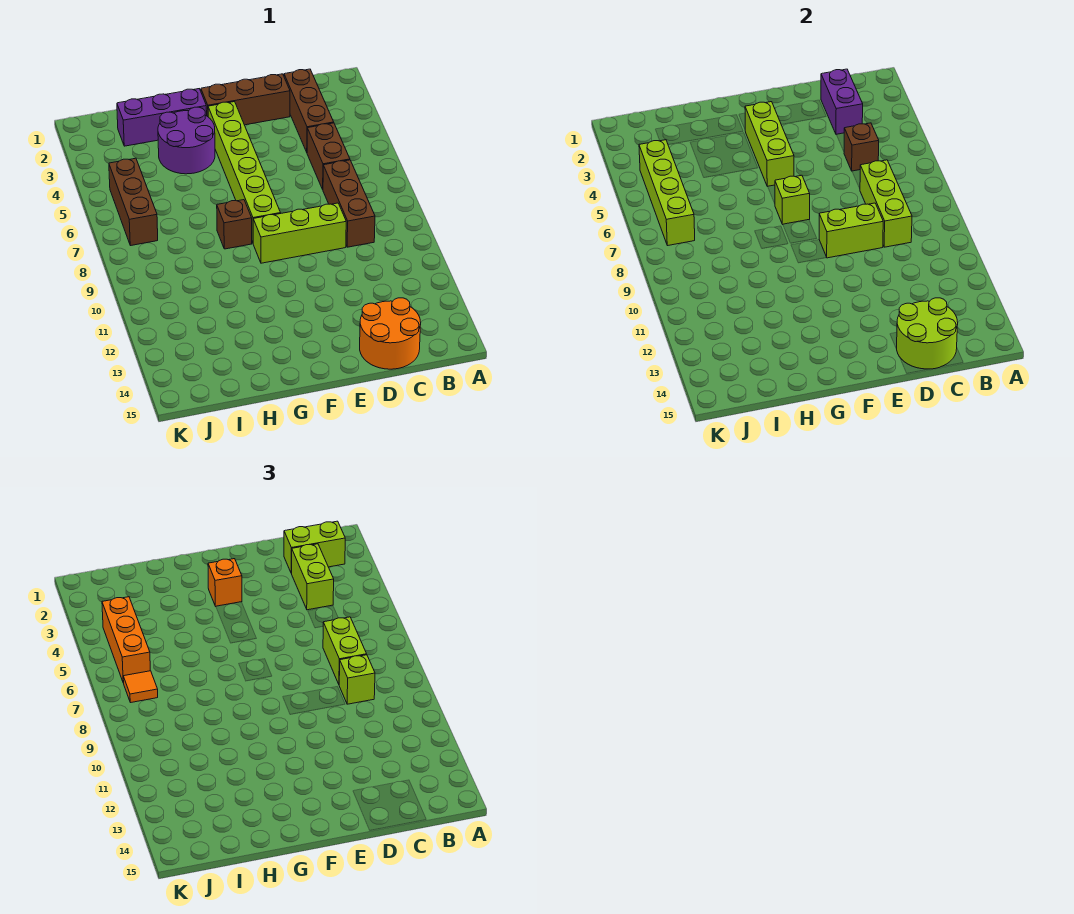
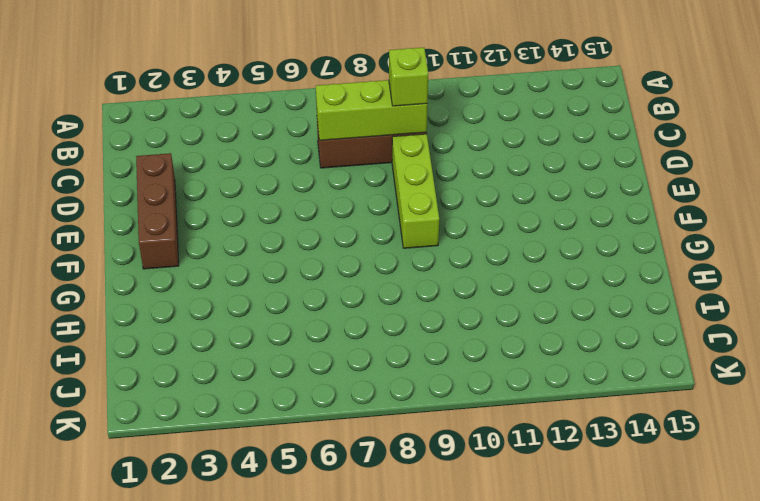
none -> brown 1x3 brick [284,69,334,152]
none -> brown 1x2 brick [307,123,350,189]
none -> orange 2x2 round brick [360,298,421,369]

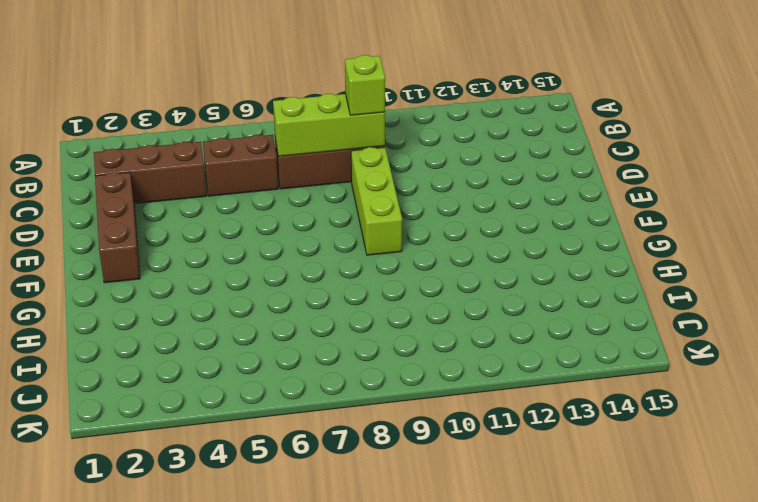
none -> orange 2x2 round brick [360,298,421,369]
none -> lime 1x6 brick [208,102,281,242]
none -> purple 1x3 brick [117,89,207,146]

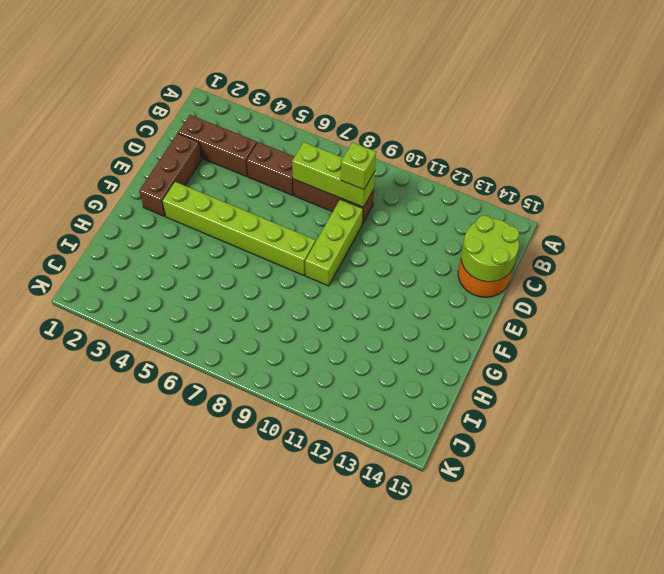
none -> purple 1x3 brick [117,89,207,146]
none -> purple 2x2 round brick [158,107,215,174]
none -> brown 1x1 brick [217,200,252,249]

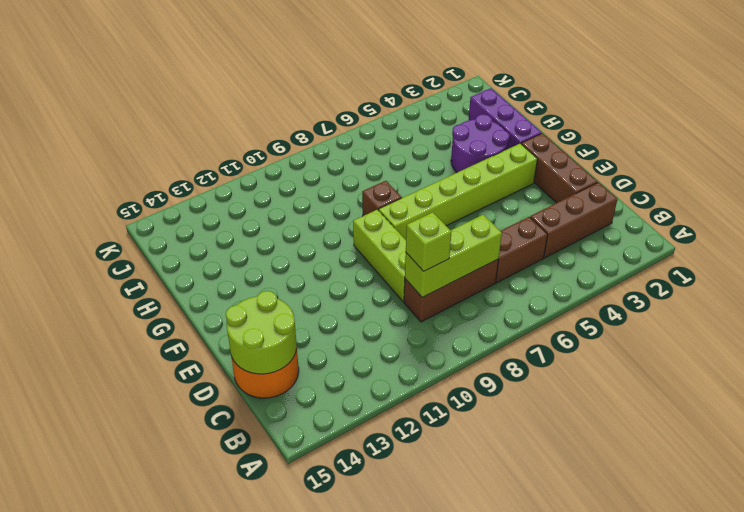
none -> brown 1x3 brick [109,158,158,246]
none -> purple 1x2 brick [821,69,863,135]
none -> brown 1x1 brick [844,123,879,171]

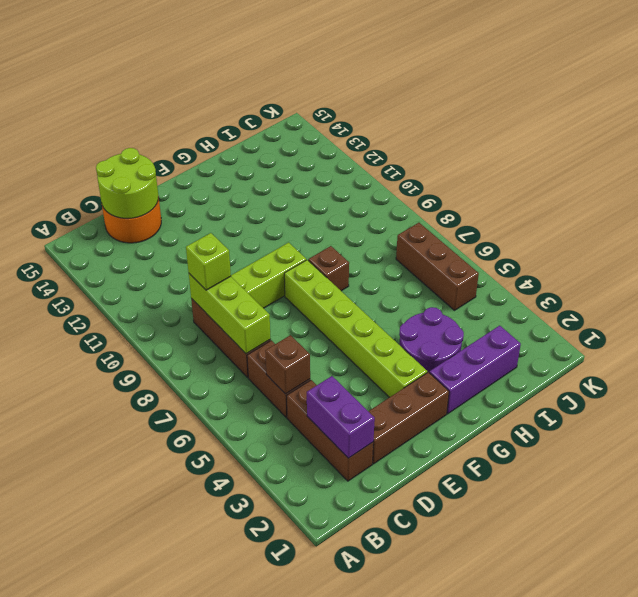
none -> lime 1x2 brick [819,203,883,258]
none -> lime 1x3 brick [745,102,794,187]
none -> lime 1x1 brick [775,175,810,224]

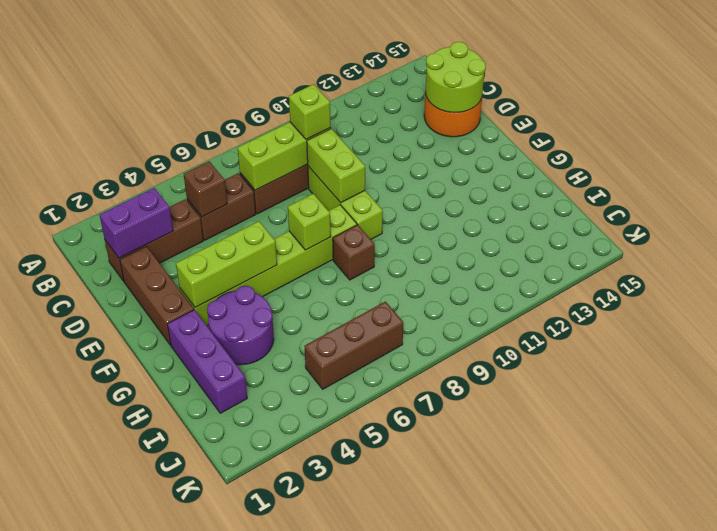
none -> lime 1x4 brick [639,140,695,246]
none -> lime 1x2 brick [284,521,345,573]
none -> lime 1x2 brick [291,544,334,610]

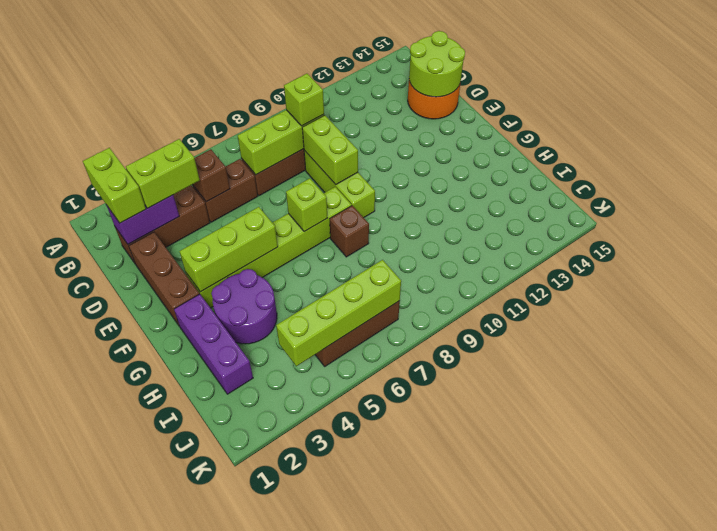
none -> lime 1x2 brick [323,617,367,684]
none -> orange 1x1 brick [208,559,242,606]
none -> orange 1x3 brick [102,597,150,683]

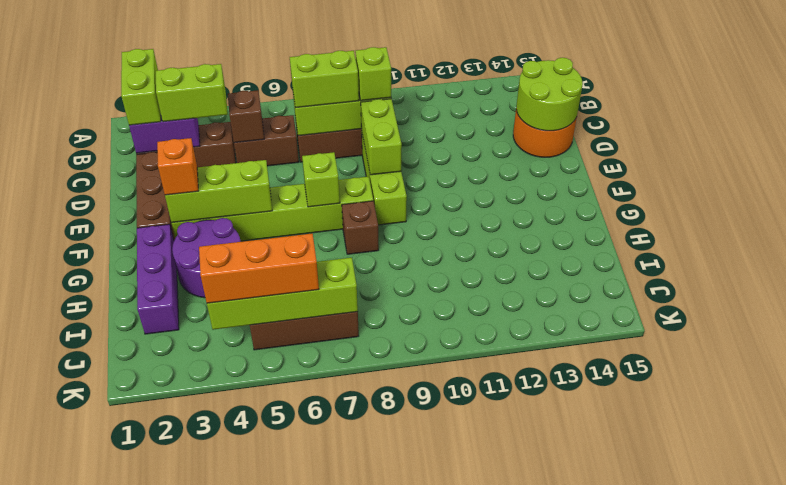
none -> orange 1x1 tile [123,671,158,703]

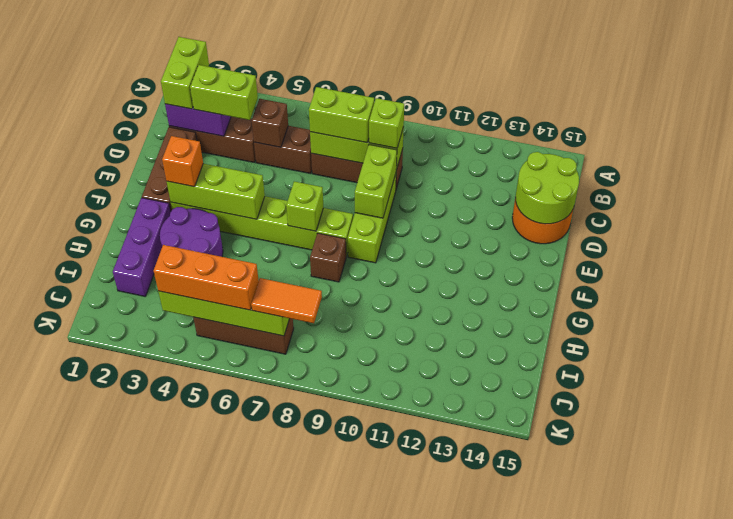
orange 1x2 tile [251,278,322,323] -> orange 1x1 tile [123,671,158,703]

